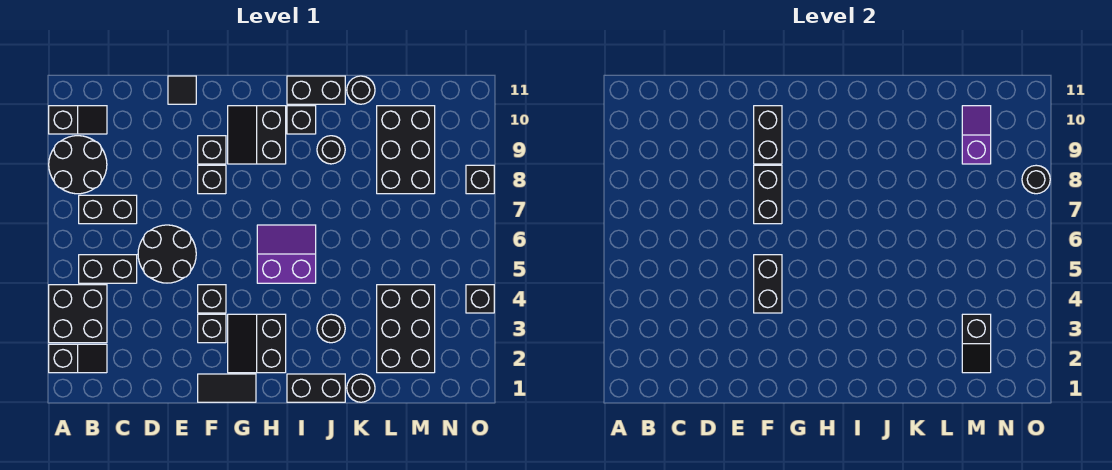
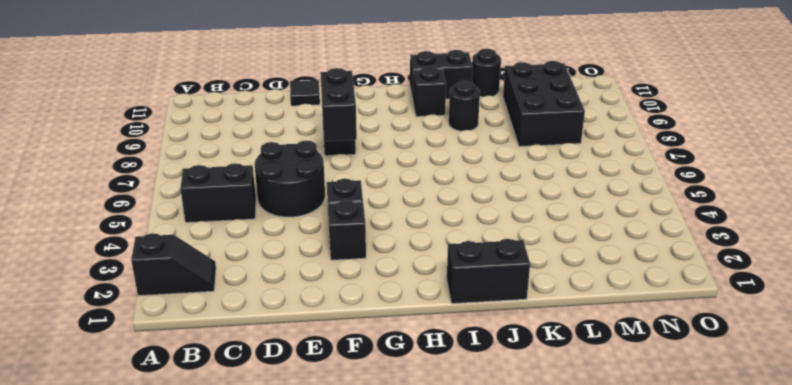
none -> black 2x2 brick [49,285,107,343]
none -> black 2x2 round brick [49,136,107,194]
none -> black 1x2 slope [49,106,107,134]
none -> black 1x2 brick [79,195,137,224]

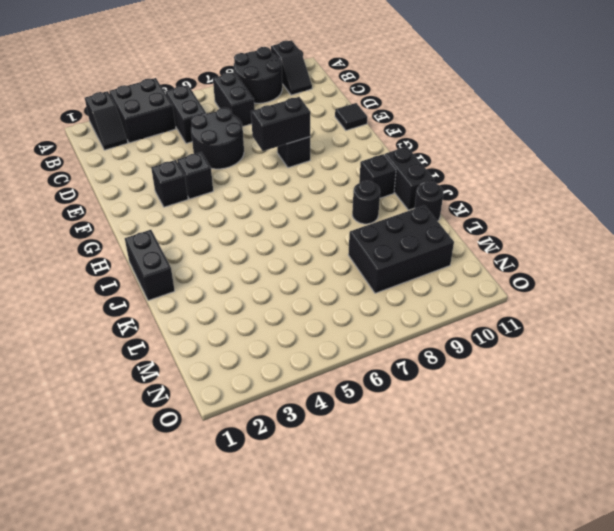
none -> black 1x2 tile [198,374,256,402]
none -> black 1x1 brick [198,136,226,164]
none -> black 2x2 slope [228,314,286,373]
none -> black 2x2 slope [228,106,286,164]

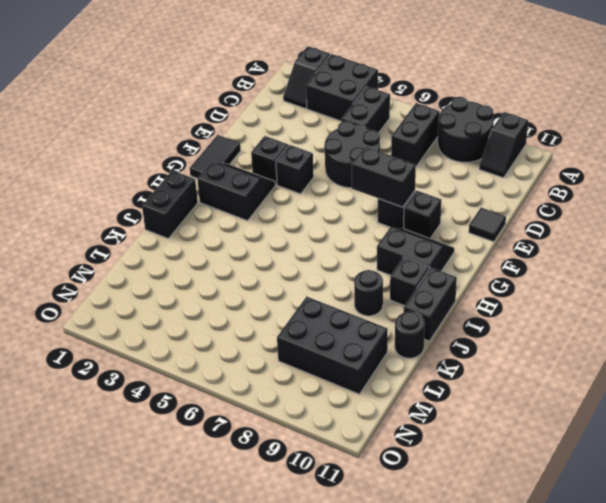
none -> purple 2x2 slope [257,225,316,283]
none -> black 1x1 round brick [317,314,345,343]
none -> black 1x1 round brick [347,374,375,402]
none -> black 2x3 brick [377,285,435,373]

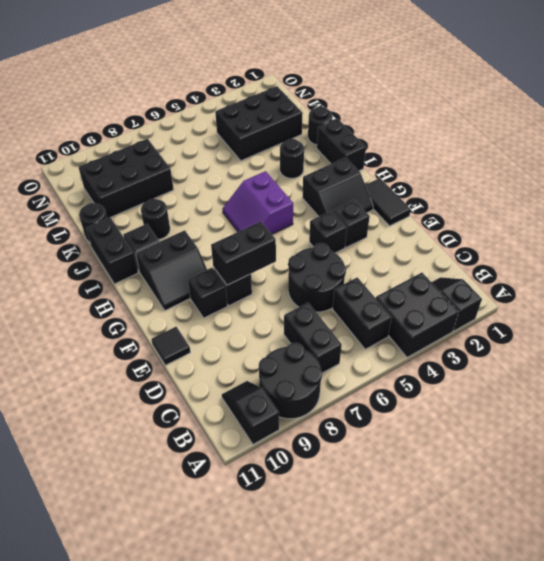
none -> black 1x1 brick [466,285,494,313]
none -> black 1x1 brick [466,165,494,194]
none -> black 1x2 brick [754,255,782,313]
none -> black 1x2 brick [754,106,782,164]

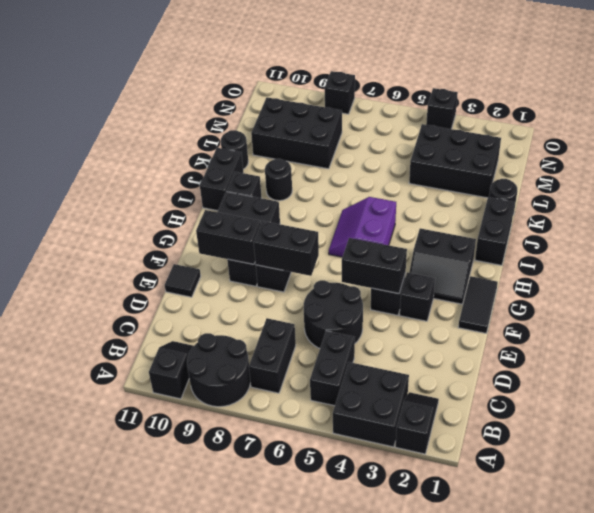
none -> black 1x1 round brick [317,314,345,343]
none -> black 1x2 slope [962,314,991,373]
none -> purple 1x2 slope [962,106,991,164]
none -> black 1x1 round brick [1022,165,1050,194]

